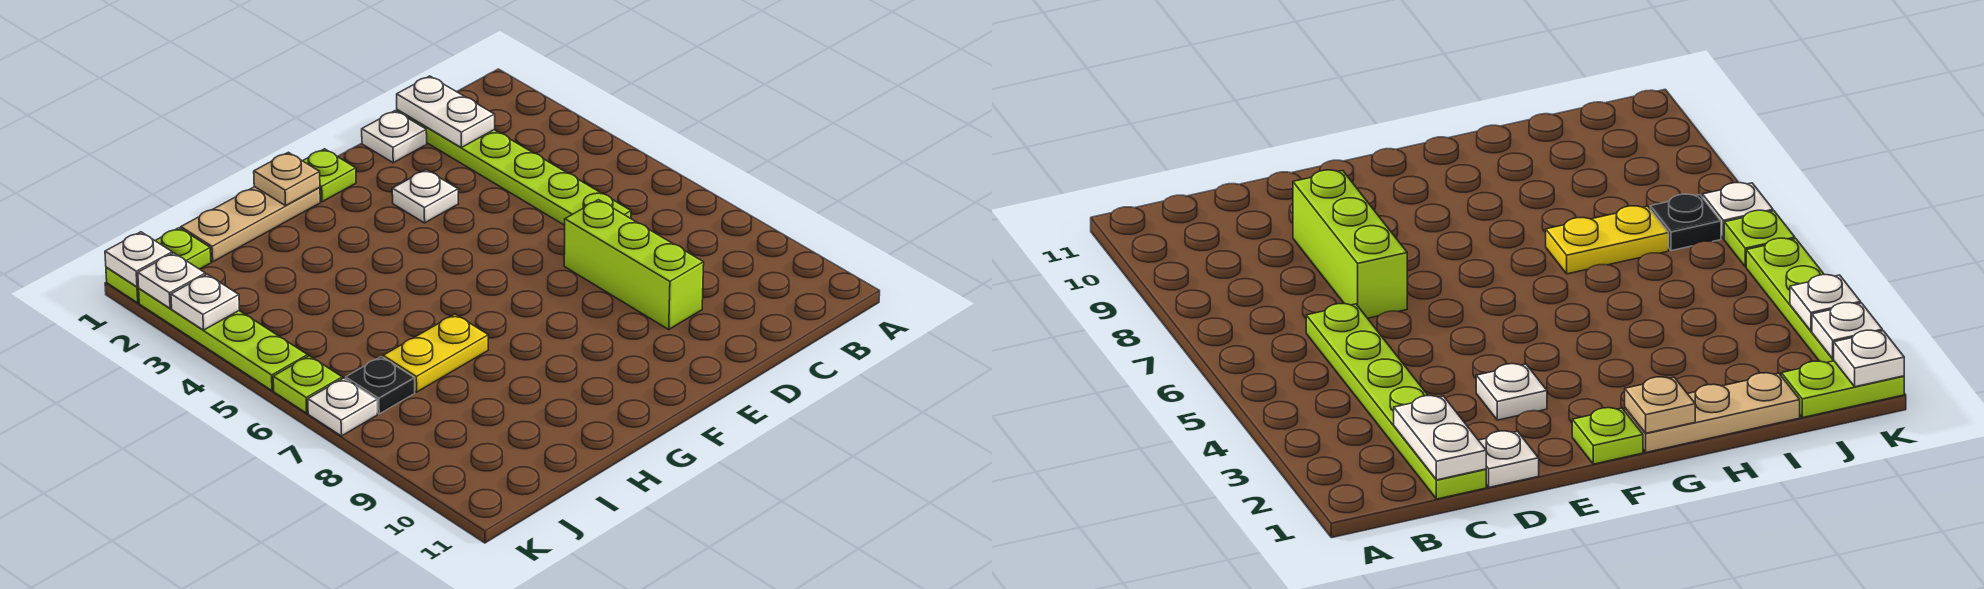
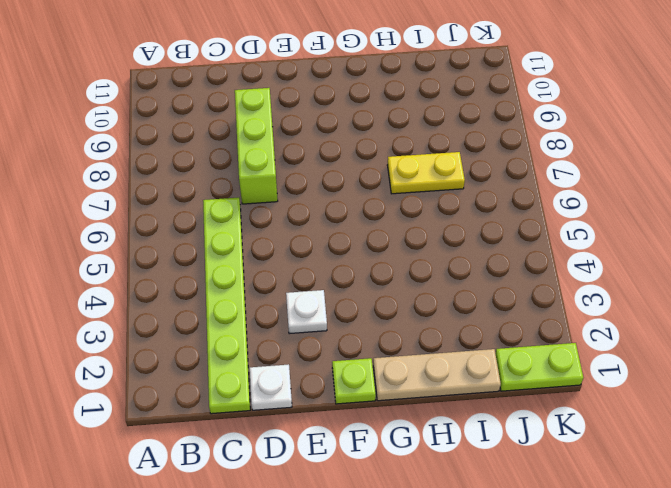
none -> black 1x1 plate [346,357,415,414]
none -> lime 1x4 plate [139,289,308,391]
none -> lime 1x1 plate [273,356,342,413]

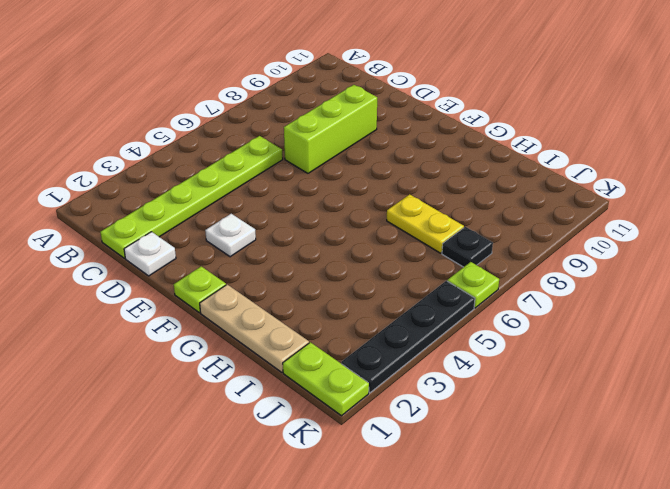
black 1x4 plate [341,281,475,393] -> lime 1x4 plate [139,289,308,391]
none -> white 1x1 plate [308,378,377,436]
none -> white 1x2 plate [397,76,495,148]
none -> tan 1x1 plate [254,152,320,206]

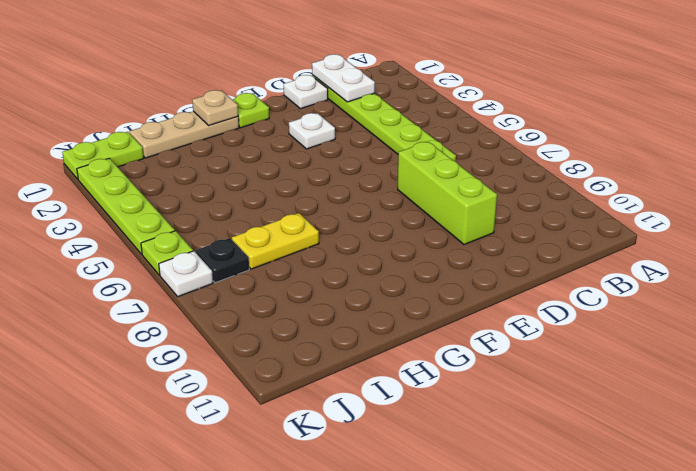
none -> white 1x1 plate [105,232,172,287]
none -> white 1x1 plate [138,253,205,308]
none -> white 1x1 plate [171,274,240,330]

